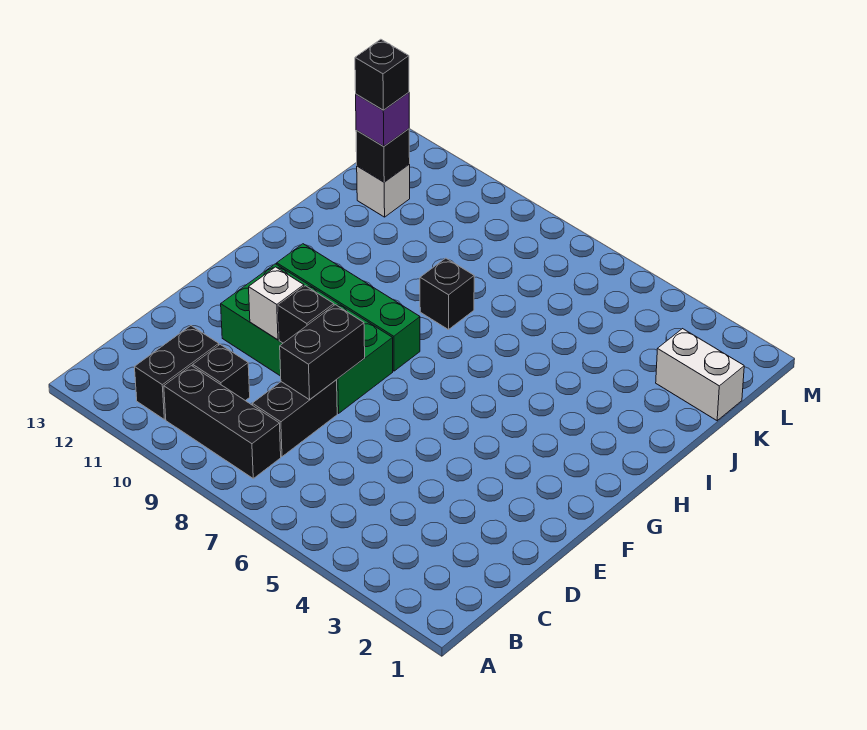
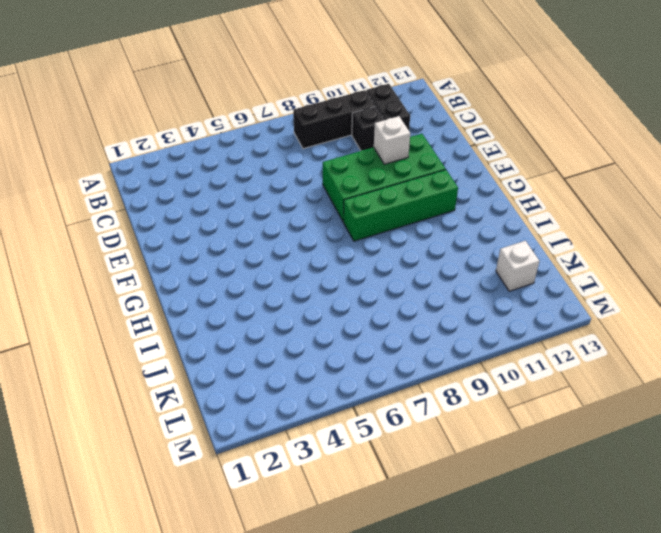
none -> black 1x2 brick [252,380,337,457]
none -> black 1x1 brick [420,258,474,330]
none -> white 1x2 brick [656,329,744,421]

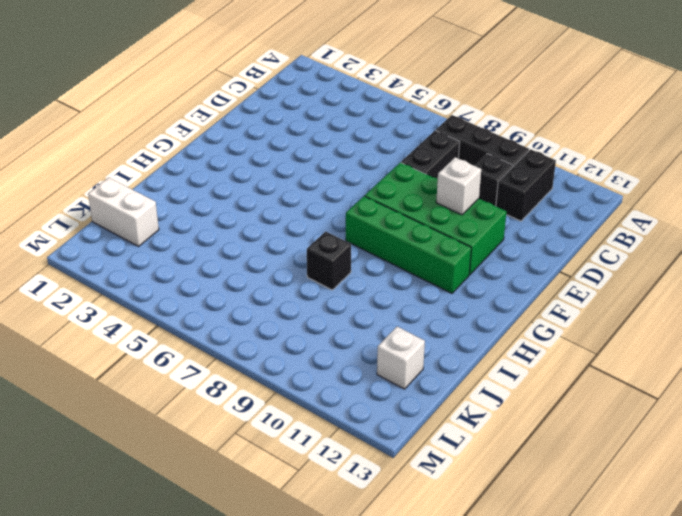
none -> black 1x2 brick [280,305,365,400]
none -> black 1x1 brick [278,286,334,343]
none -> black 1x1 brick [356,129,410,182]

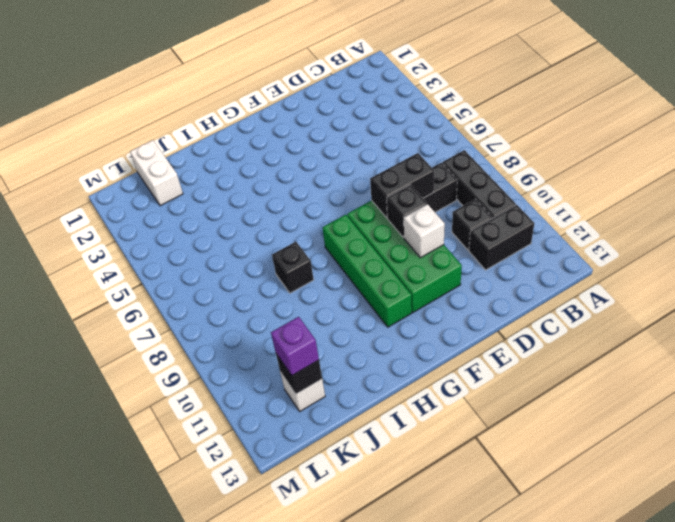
none -> black 1x1 brick [355,39,409,110]

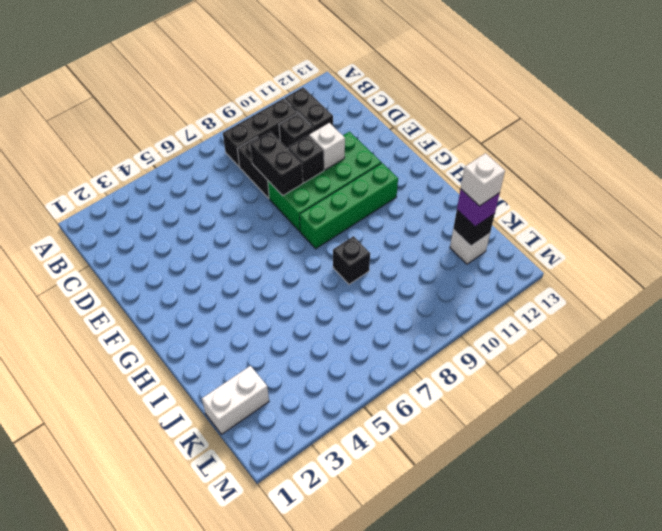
white 1x1 brick [461,153,505,206] -> black 1x1 brick [355,39,409,110]

